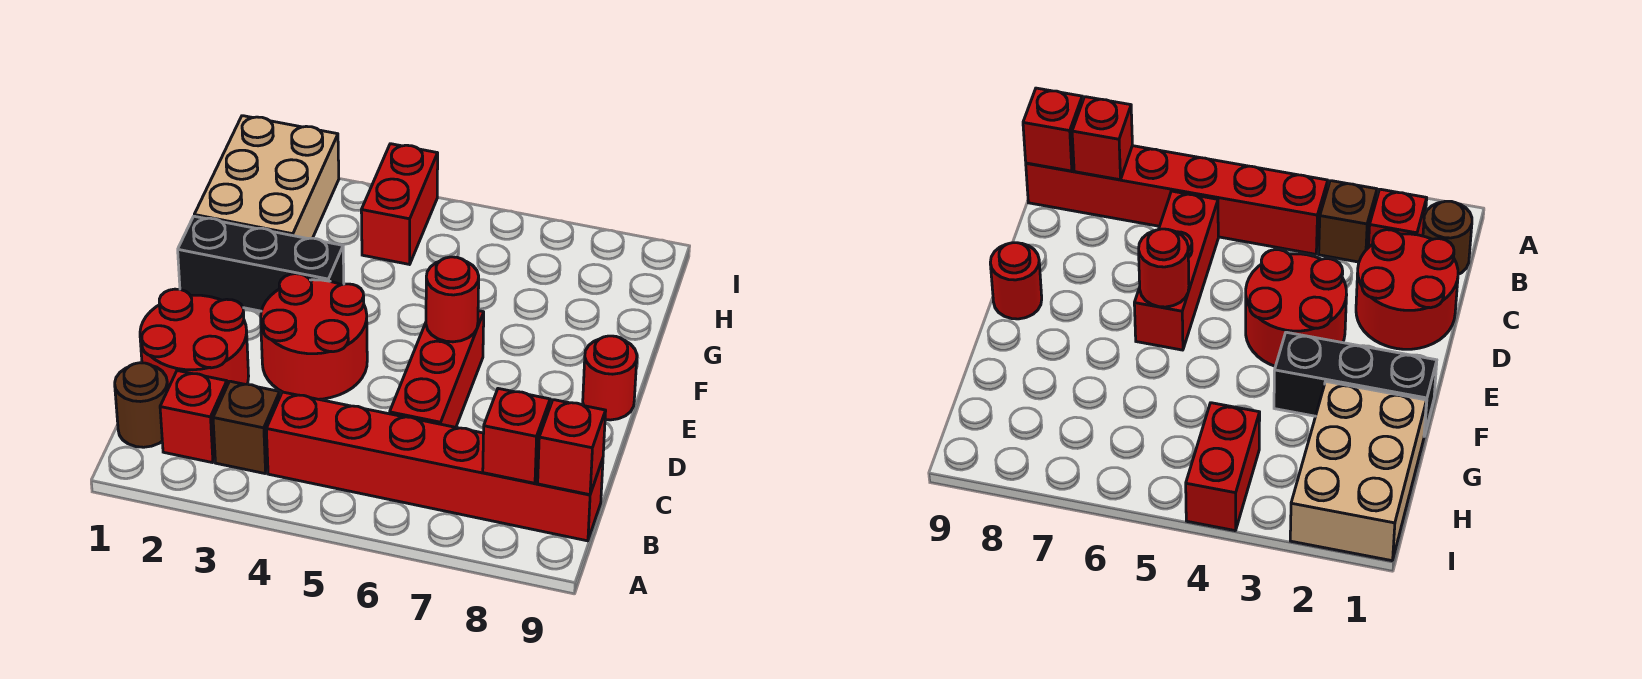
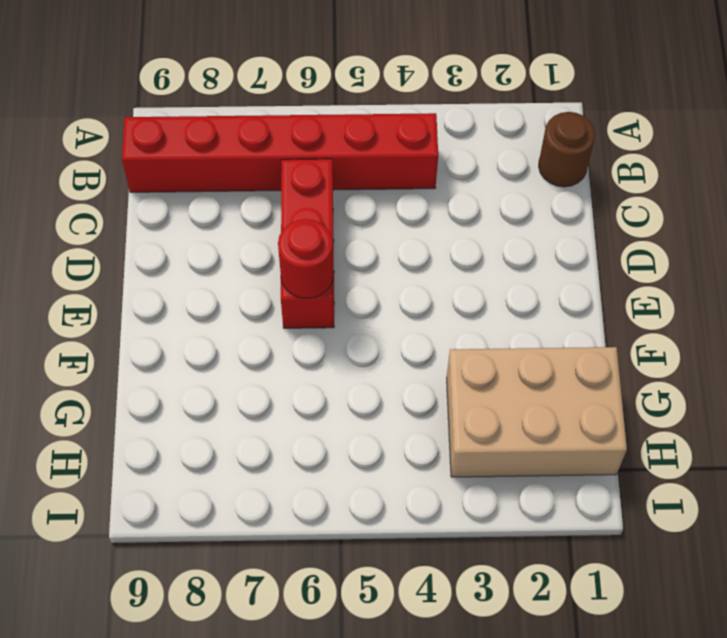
tan 2x3 brick [447,347,627,477] -> tan 2x3 brick turned to [194,116,339,239]
none -> red 1x1 brick [160,371,227,463]
none -> brown 1x1 brick [213,381,280,474]
none -> red 2x2 round brick [140,289,249,388]

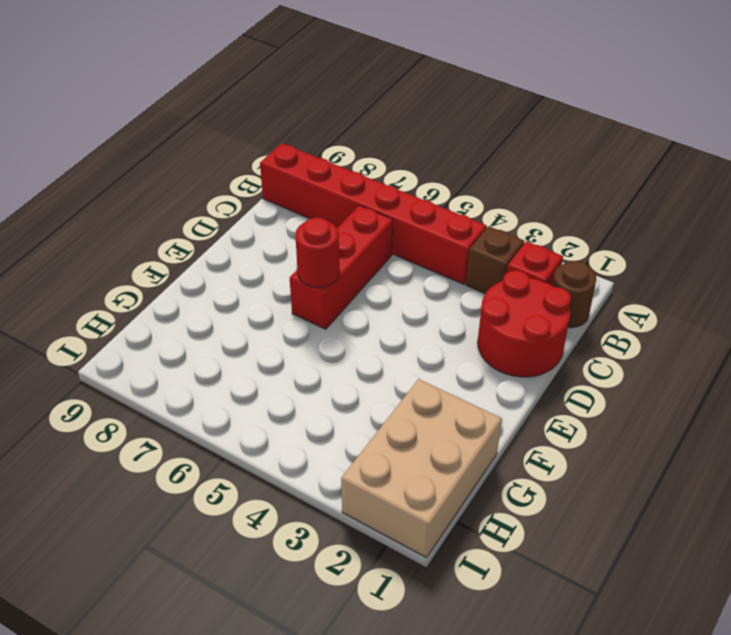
none -> red 2x2 round brick [261,274,367,399]
none -> red 1x1 round brick [583,336,637,420]
none -> black 1x3 brick [178,216,344,311]

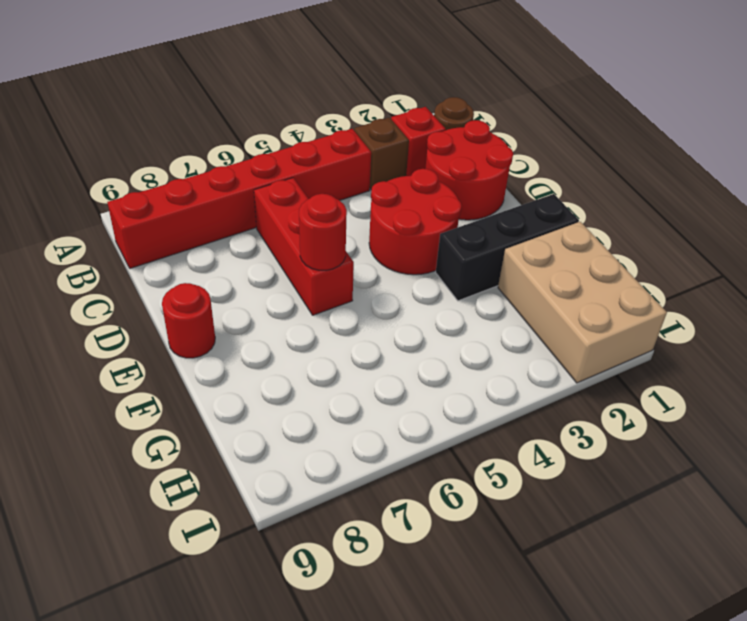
none -> red 1x2 brick [361,144,438,264]
none -> red 1x1 brick [483,389,550,483]
none -> red 1x1 brick [538,400,606,495]

